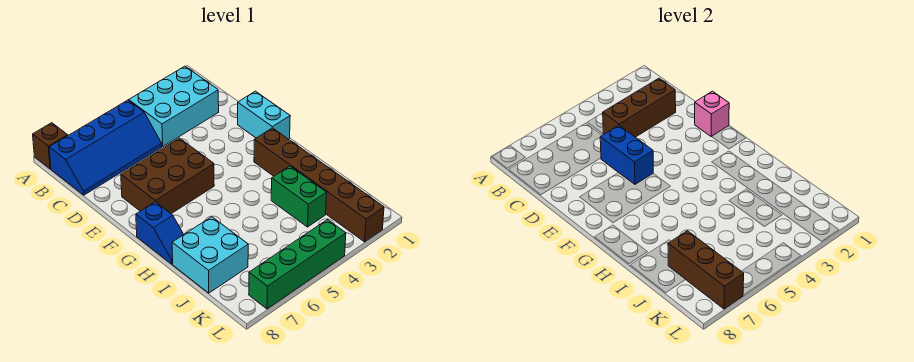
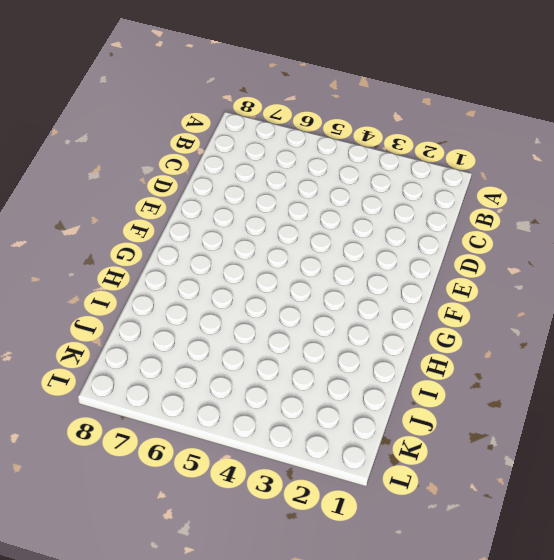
none -> brown 1x1 brick [33,123,68,169]
none -> cyan 2x3 brick [128,66,219,146]
none -> blue 2x4 slope [49,100,162,195]

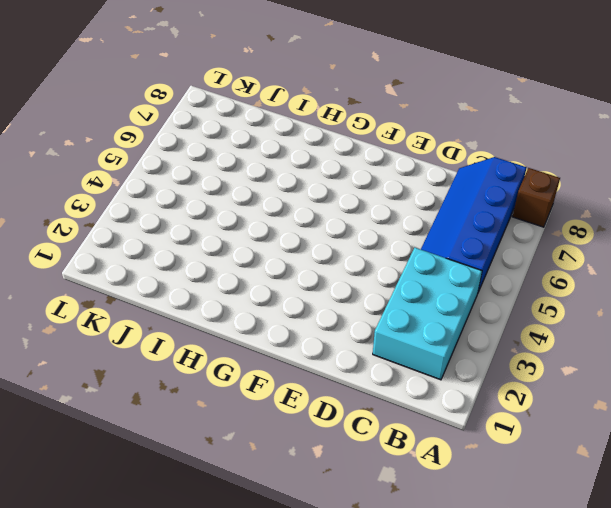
none -> cyan 1x2 brick [238,91,290,139]
none -> brown 2x3 brick [121,138,214,214]
none -> brown 1x6 brick [254,128,384,242]

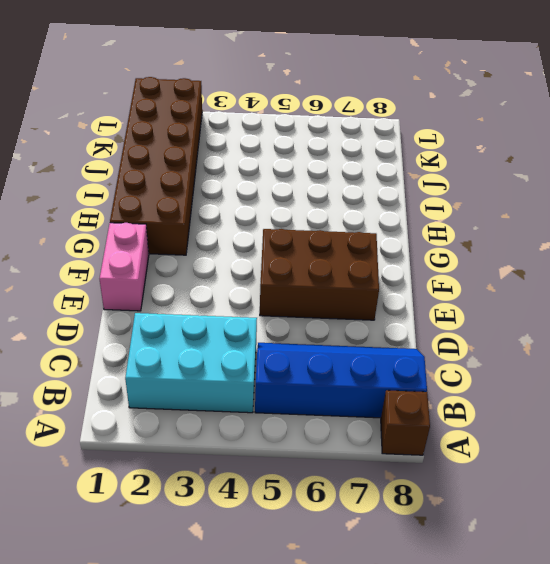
pink 1x2 brick [100,223,149,311] -> cyan 1x2 brick [238,91,290,139]
brown 2x6 brick [110,77,202,255] -> brown 1x6 brick [254,128,384,242]
none -> blue 1x2 slope [136,202,184,264]
none -> green 1x2 brick [271,166,327,227]
none -> cyan 2x2 brick [172,217,248,293]

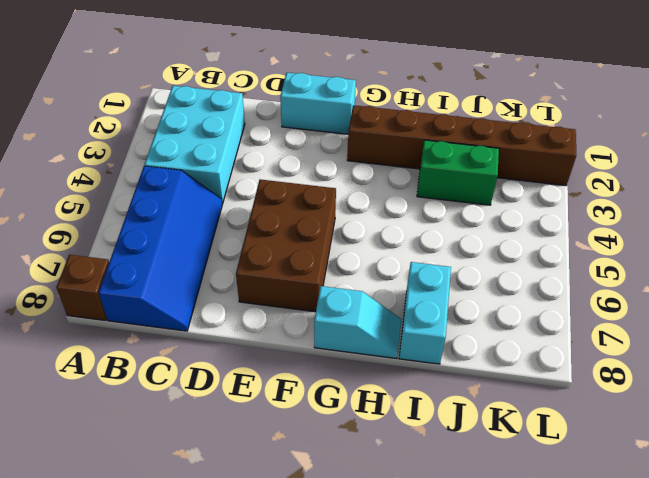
cyan 1x2 slope [314,286,401,359] -> blue 1x2 slope [136,202,184,264]
cyan 1x2 brick [399,262,451,364] -> cyan 2x2 brick [172,217,248,293]
none -> green 1x4 brick [249,220,346,309]
none -> brown 1x3 brick [603,78,676,137]
none -> blue 1x2 brick [600,125,653,184]

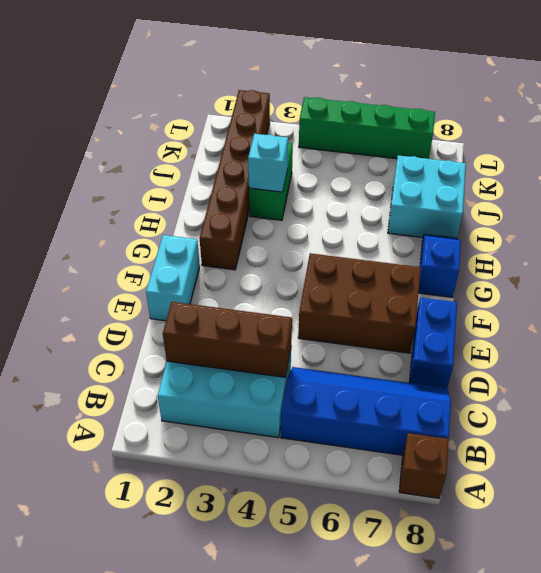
blue 1x2 brick [409,298,457,388] -> blue 1x2 brick moved to [600,125,653,184]
cyan 1x1 brick [248,134,288,192] -> none
none -> pink 1x1 brick [695,91,729,137]
none -> brown 1x3 brick [668,231,744,309]

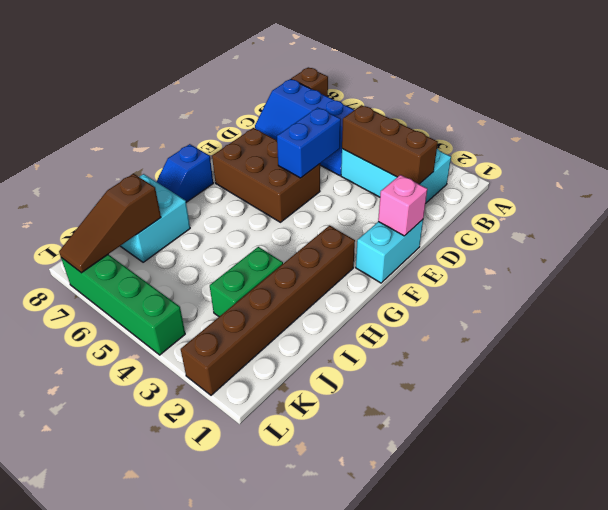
brown 1x3 slope [59,174,161,273] -> brown 1x3 brick [668,231,744,309]

